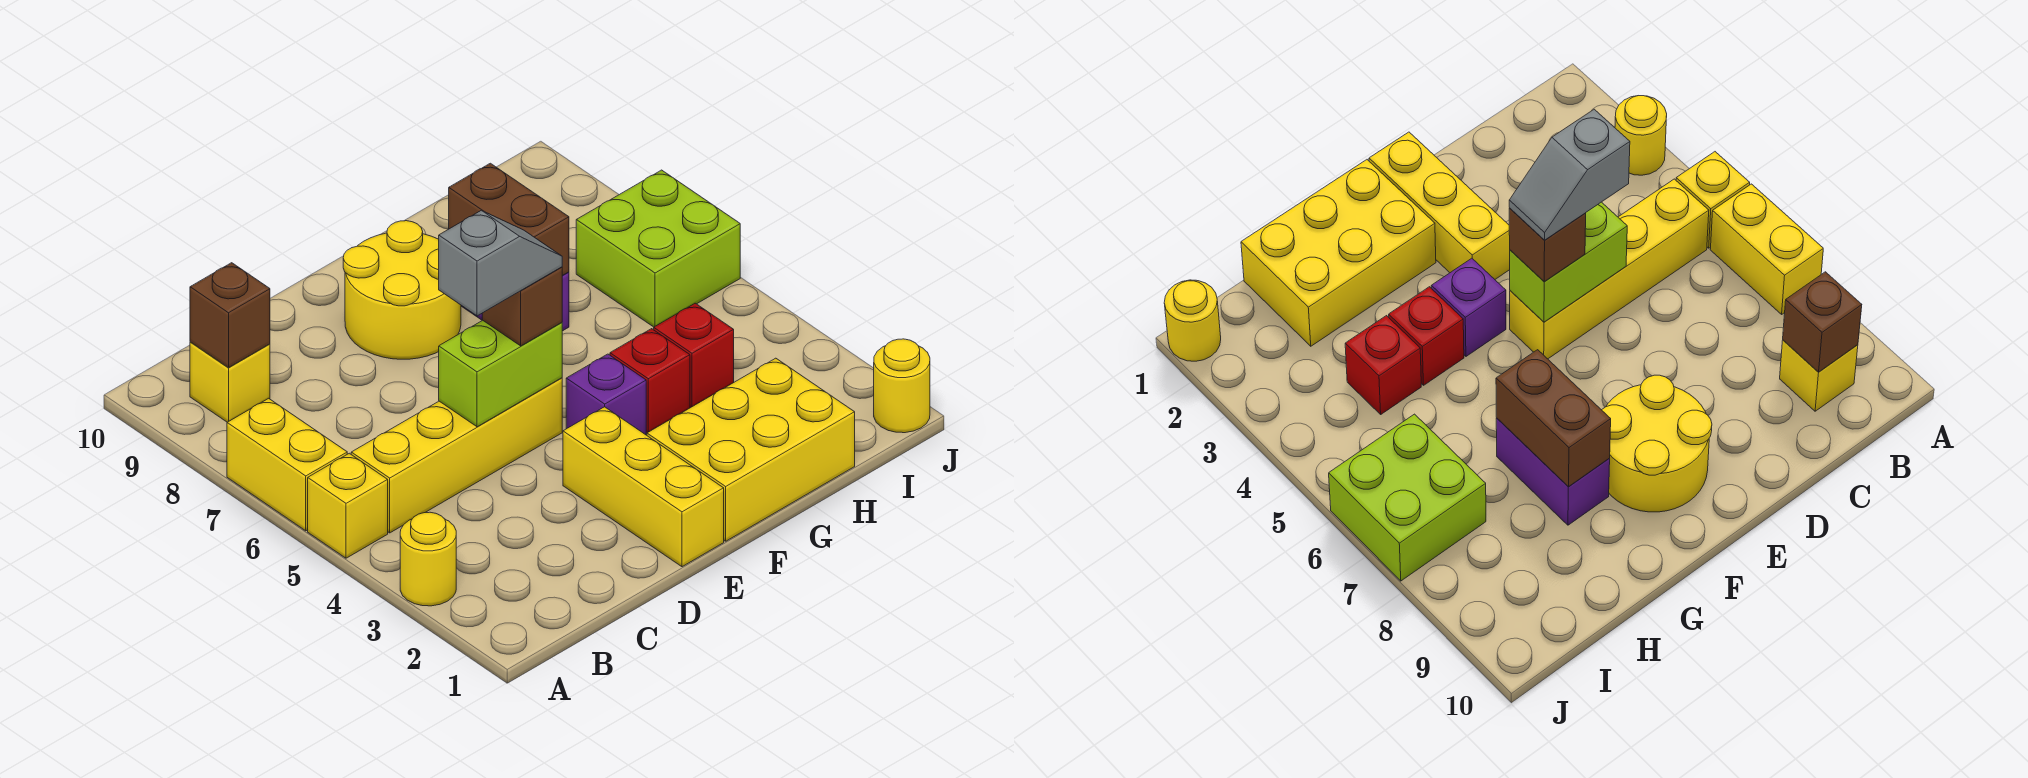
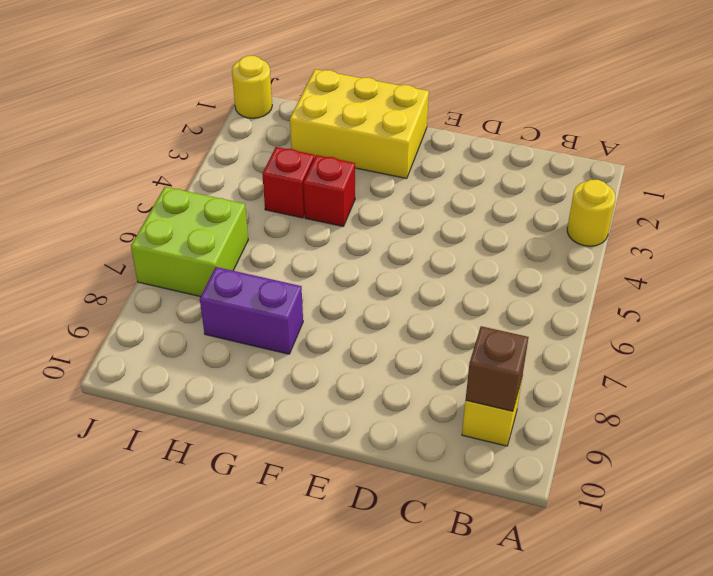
purple 1x2 brick [200,267,303,354] -> purple 1x2 brick turned to [1496,418,1610,525]
none -> yellow 1x1 brick [308,453,388,558]
none -> yellow 1x2 brick [227,398,347,531]
none -> yellow 1x4 brick [351,378,562,533]

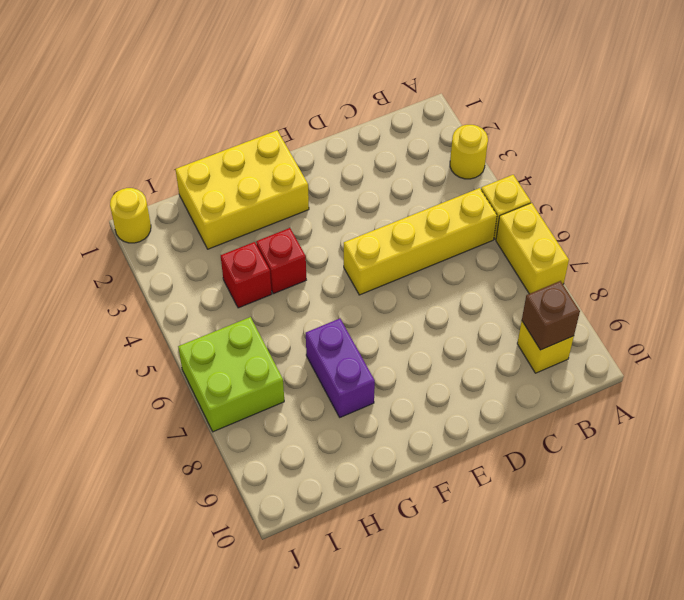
none -> yellow 1x3 brick [563,407,724,567]
none -> yellow 2x2 round brick [343,221,461,359]
none -> purple 1x1 brick [566,354,646,435]

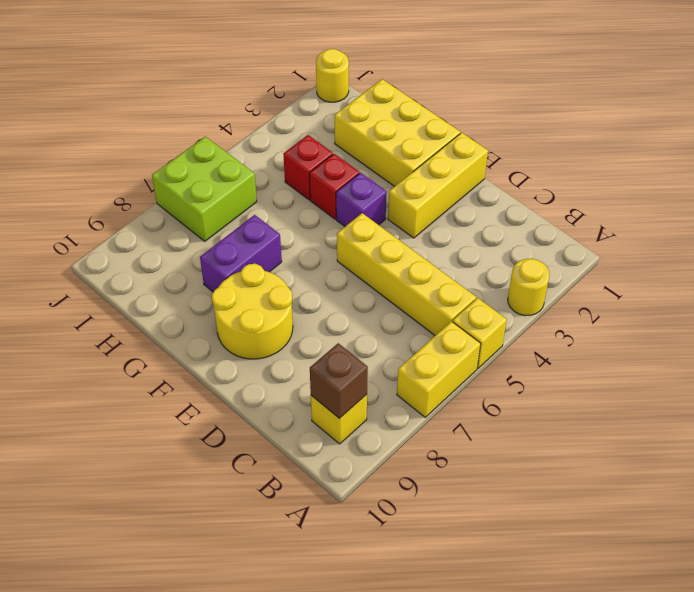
none -> lime 1x2 brick [439,320,562,427]
none -> brown 1x2 brick [449,163,569,276]
none -> brown 1x1 brick [482,267,562,346]

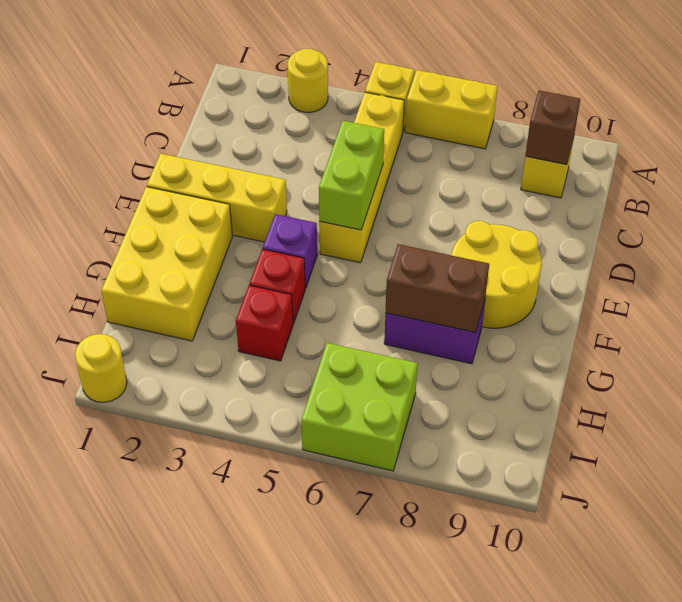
none -> brown 1x1 brick [482,267,562,346]
none -> grey 1x2 slope [439,210,562,316]

